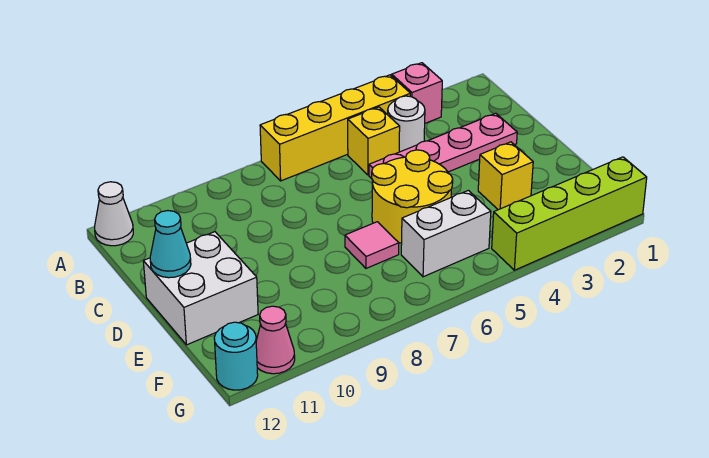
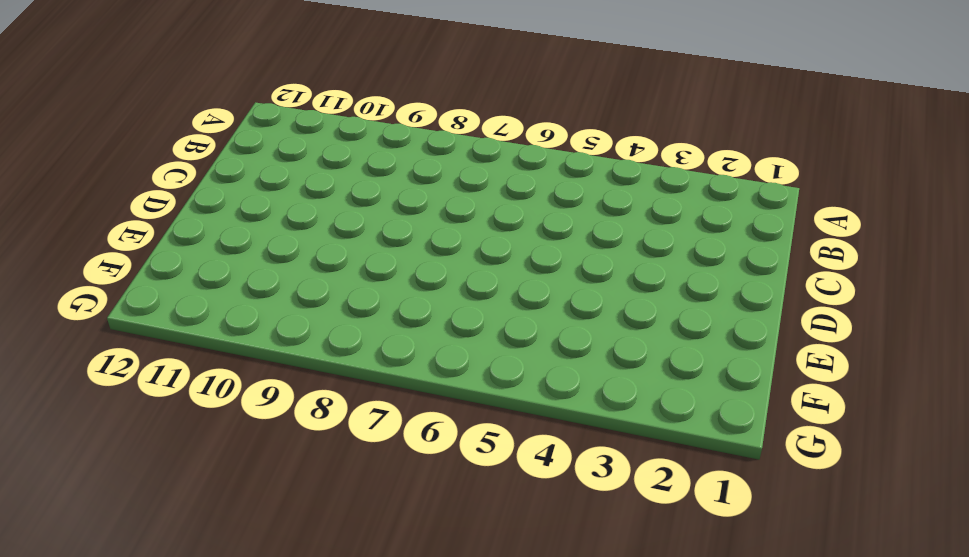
none -> pink 1x1 brick [392,63,442,123]
none -> yellow 1x4 brick [260,75,410,181]
none -> white 1x1 cone [95,182,133,246]

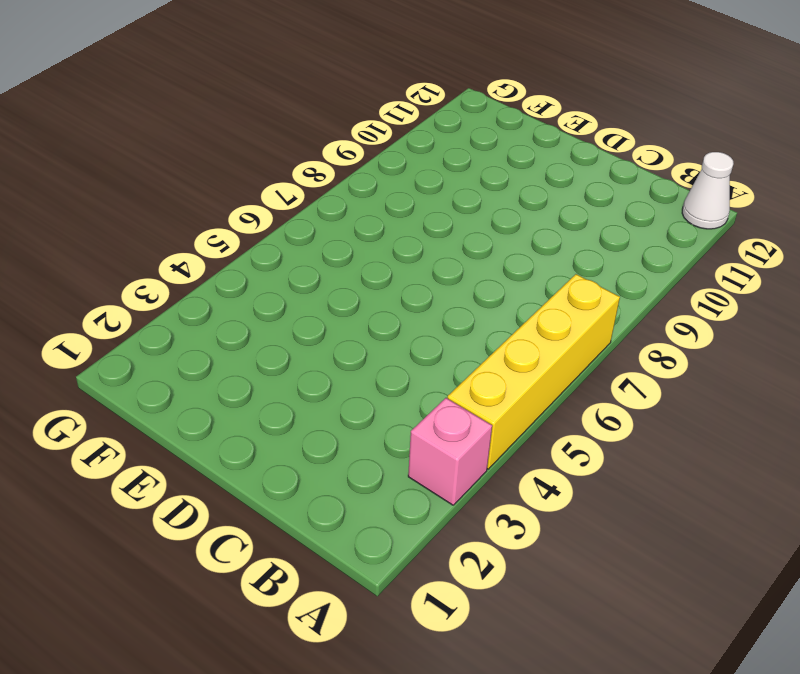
none -> white 1x1 round brick [388,96,425,152]
none -> yellow 1x1 brick [348,107,400,175]
none -> pink 1x4 plate [369,113,517,179]

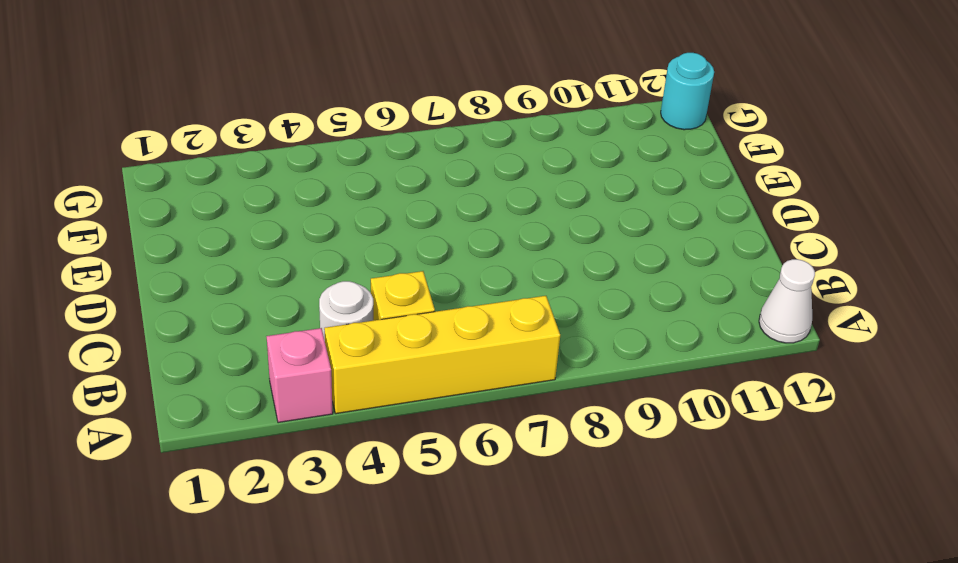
none -> pink 1x4 plate [369,113,517,179]
none -> yellow 2x2 round brick [372,150,453,243]
none -> white 2x2 brick [143,232,258,345]

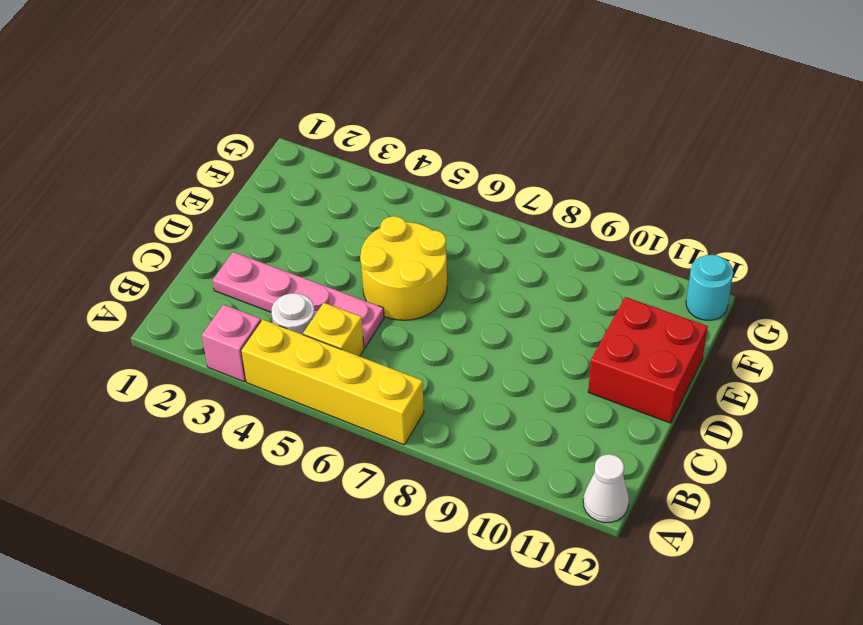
red 2x2 brick [588,297,708,423] -> white 2x2 brick [143,232,258,345]
none -> yellow 1x1 brick [478,142,533,210]
none -> pink 1x1 tile [345,222,399,268]
none -> white 1x2 brick [401,190,491,277]

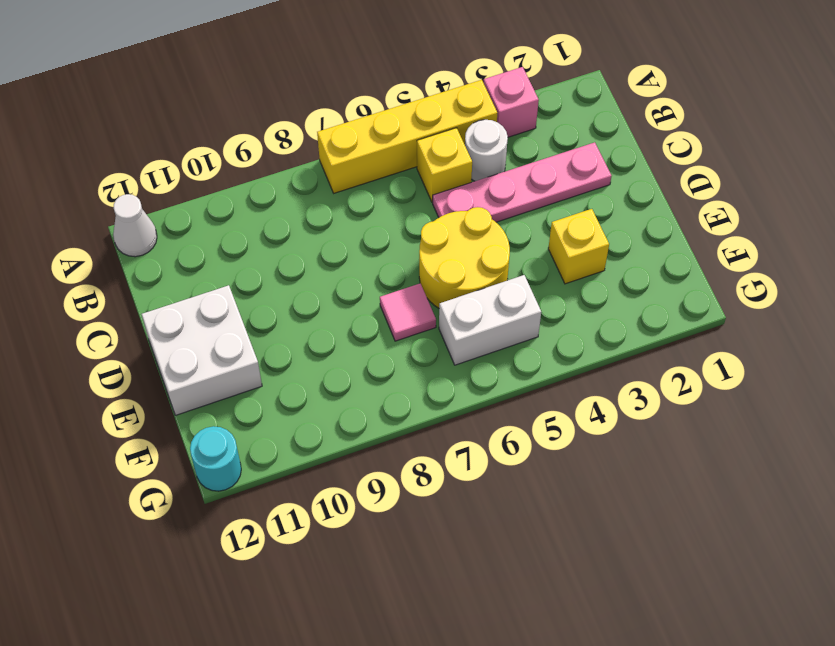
none -> lime 1x4 brick [492,157,647,270]
none -> pink 1x1 cone [256,306,295,374]
none -> cyan 1x1 cone [150,211,191,278]

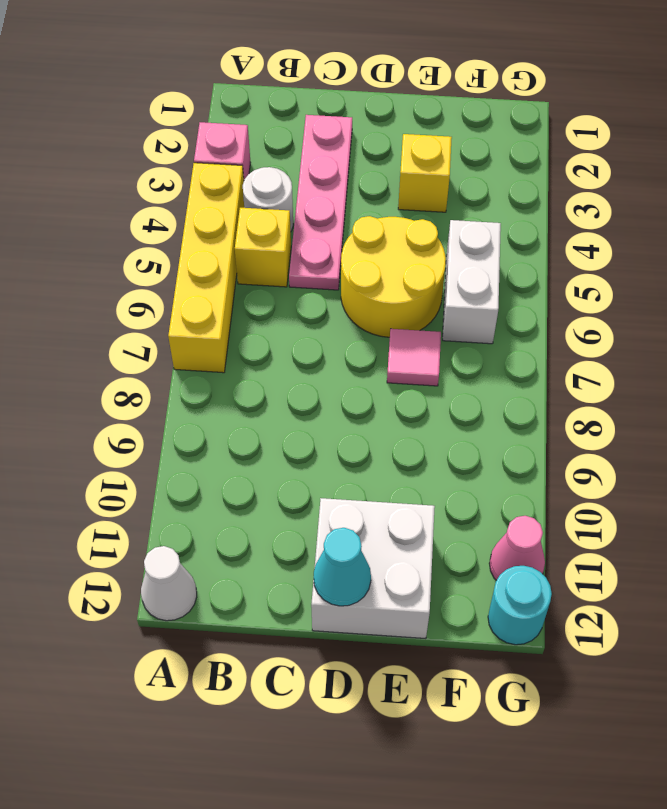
none -> lime 1x4 brick [492,157,647,270]

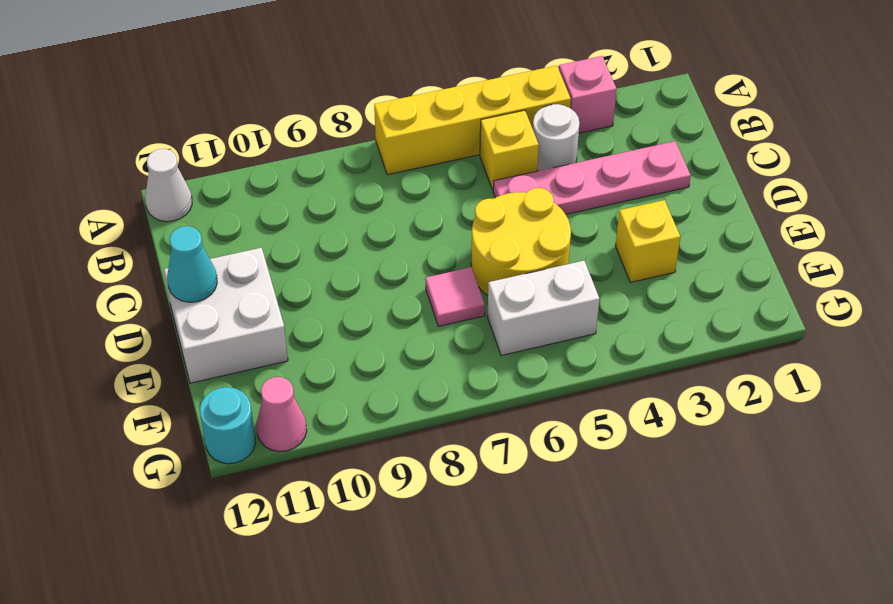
none -> lime 1x4 brick [492,157,647,270]

